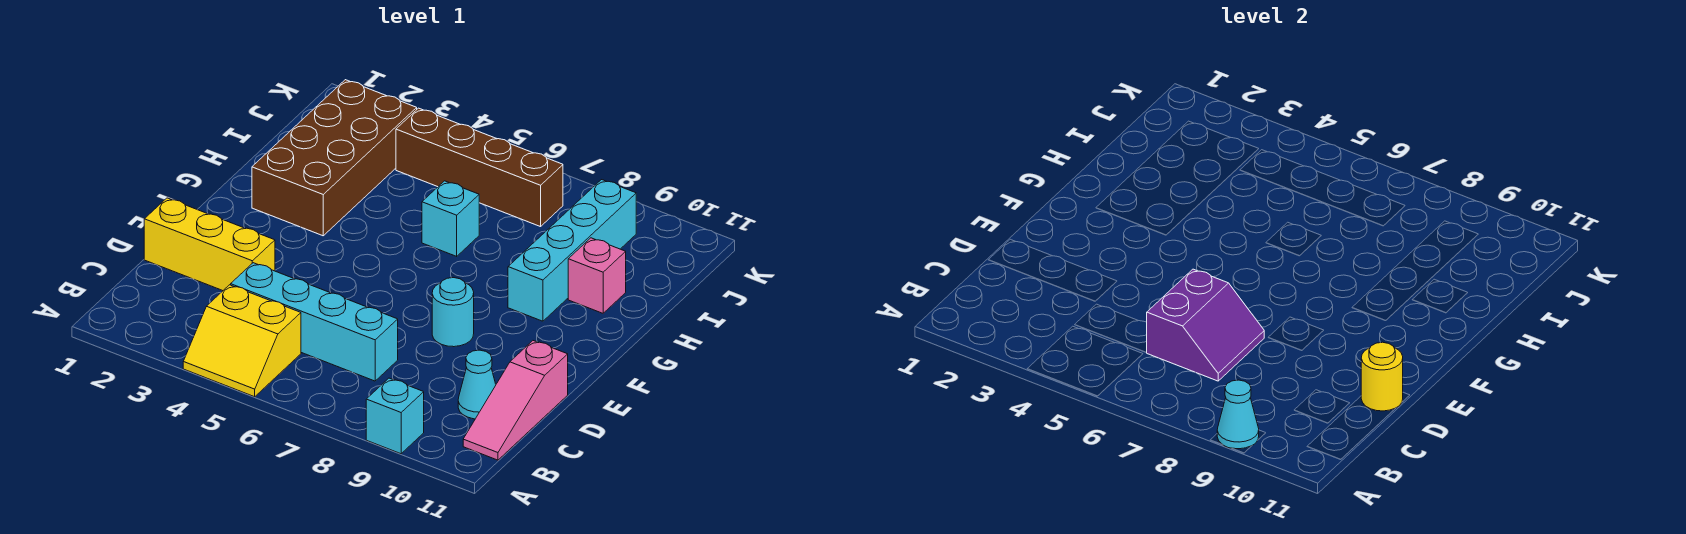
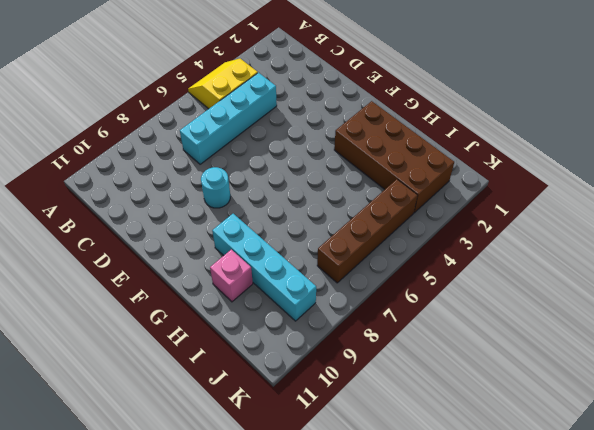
none -> cyan 1x1 brick [366,378,424,454]
none -> pink 1x3 slope [463,341,568,460]
none -> cyan 1x1 cone [458,350,496,419]

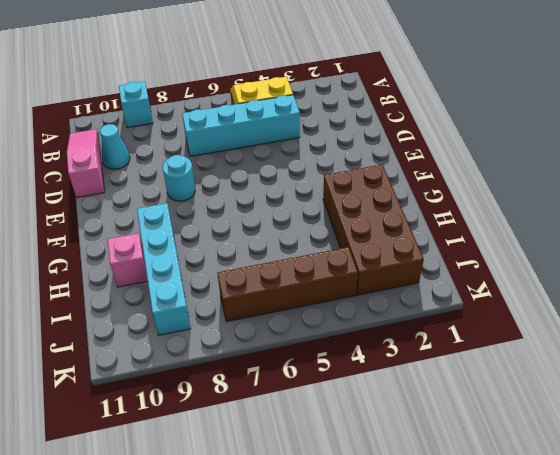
none -> yellow 1x3 brick [144,198,275,291]
none -> cyan 1x1 brick [422,181,479,256]
none -> cyan 1x1 cone [1217,380,1259,449]

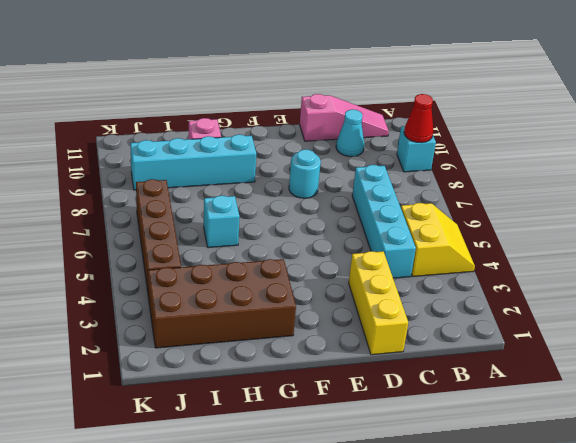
red 1x1 cone [404,94,433,143] -> cyan 1x1 cone [1217,380,1259,449]
none -> purple 2x2 slope [1146,269,1264,381]
none -> yellow 1x1 round brick [1361,342,1403,411]

